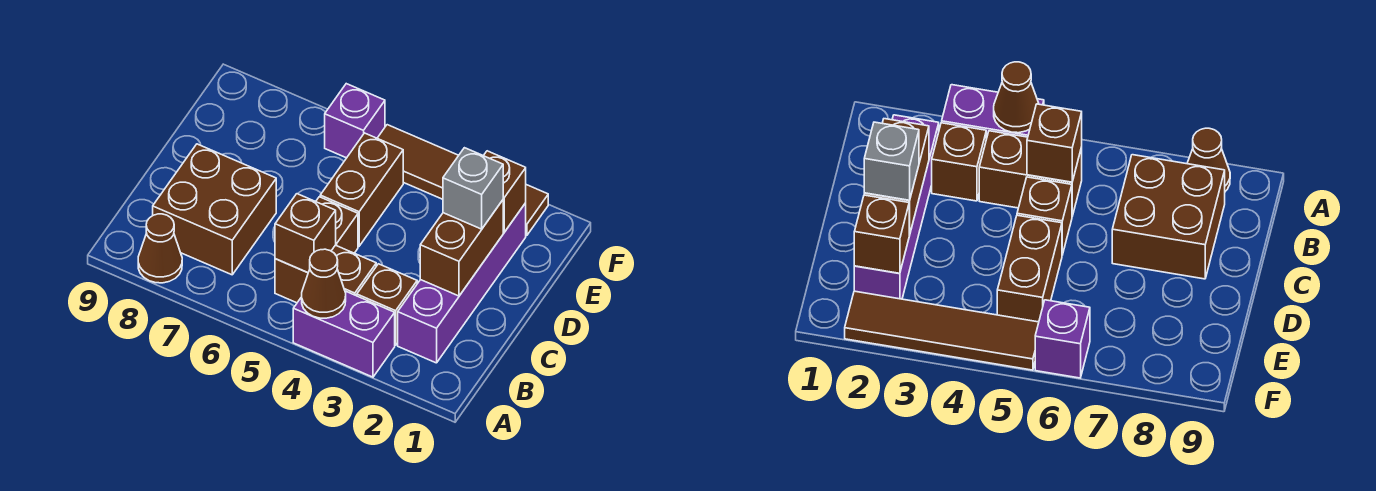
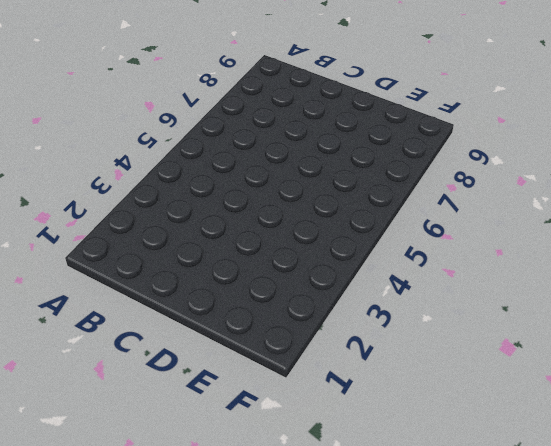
none -> purple 1x2 brick [293,291,395,377]
none -> brown 1x1 cone [138,214,182,283]
none -> purple 1x4 brick [398,203,526,363]

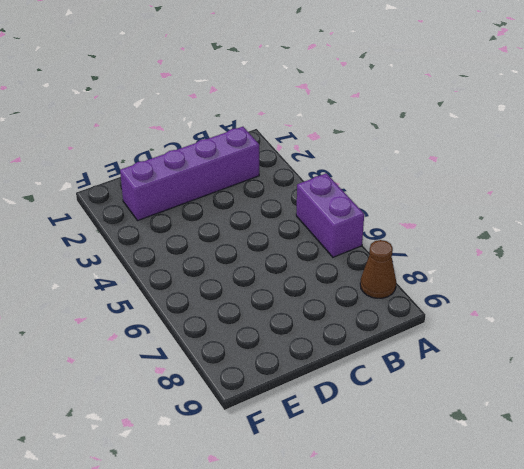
purple 1x2 brick [296,173,364,257] -> purple 1x2 brick moved to [293,291,395,377]
none -> brown 1x1 brick [357,264,417,345]
none -> brown 1x2 brick [275,245,376,303]
none -> brown 2x2 brick [153,144,276,275]

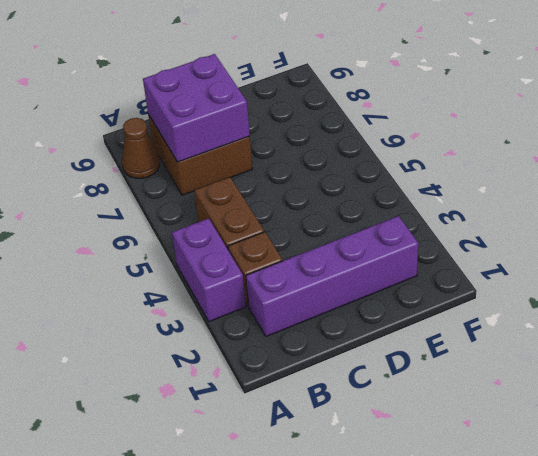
purple 2x2 brick [143,54,250,162] -> none
none -> brown 1x1 brick [316,197,358,253]
none -> brown 1x2 brick [320,133,403,246]
none -> brown 1x4 tile [377,125,548,236]

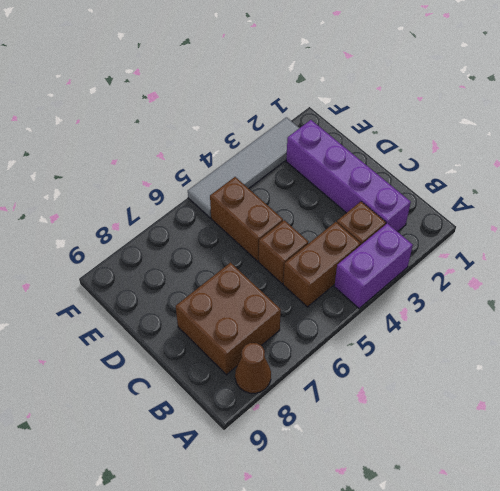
grey 1x4 tile [188,117,299,218] -> brown 1x4 tile [377,125,548,236]
none -> purple 1x1 brick [325,84,385,158]
none -> brown 1x1 cone [302,249,346,318]
none -> brown 1x1 brick [275,194,336,273]

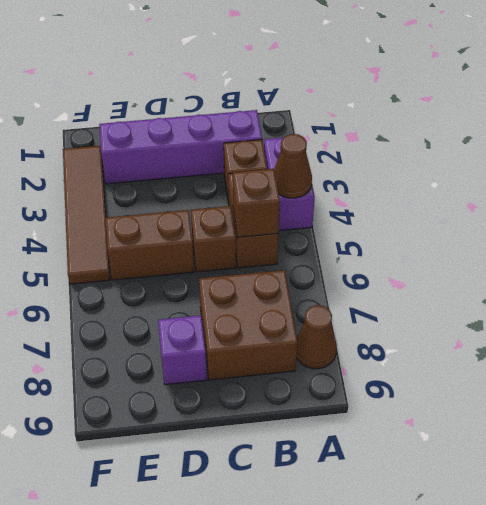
purple 1x1 brick [158,315,207,385] -> purple 1x1 brick moved to [325,84,385,158]
none -> brown 1x2 brick [420,200,503,296]
none -> brown 1x1 brick [484,151,526,232]
none -> grey 1x1 brick [443,148,503,229]

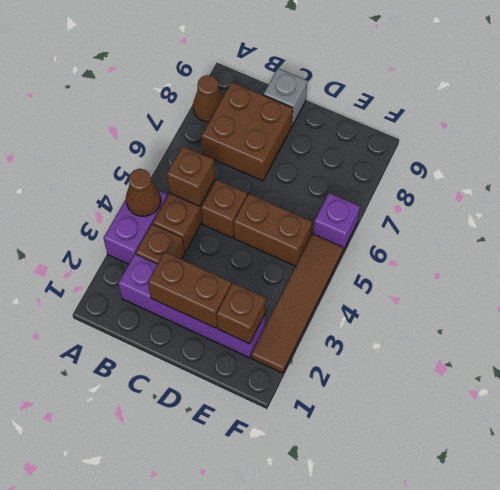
grey 1x1 brick [264,68,307,125] -> grey 1x1 brick moved to [443,148,503,229]

